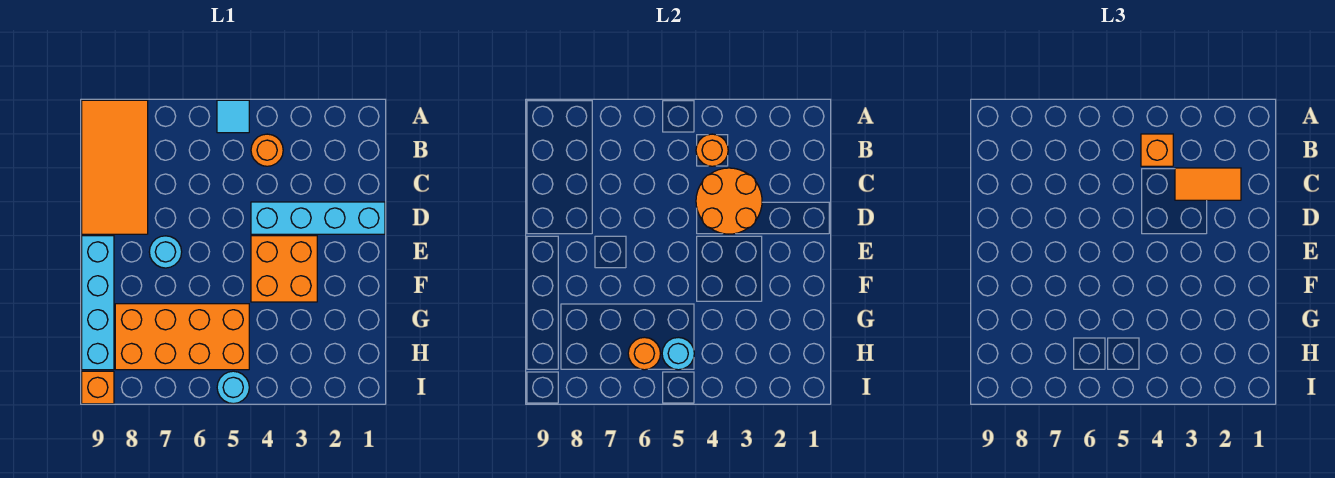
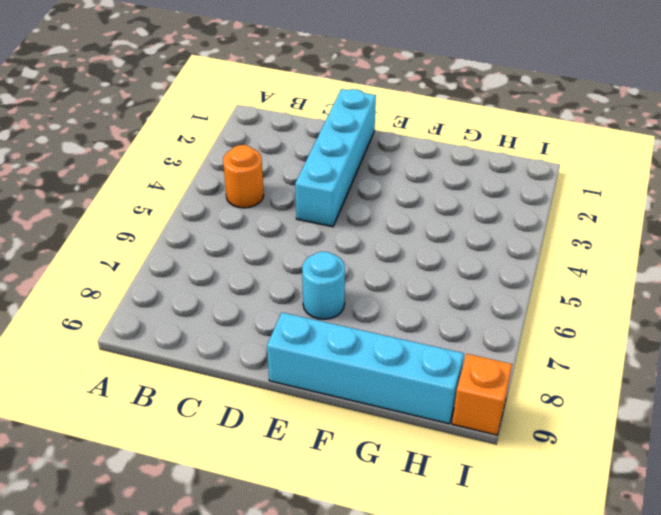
none -> cyan 1x1 tile [217,100,249,133]
none -> orange 2x4 tile [82,100,148,234]
none -> orange 2x2 brick [251,236,317,302]

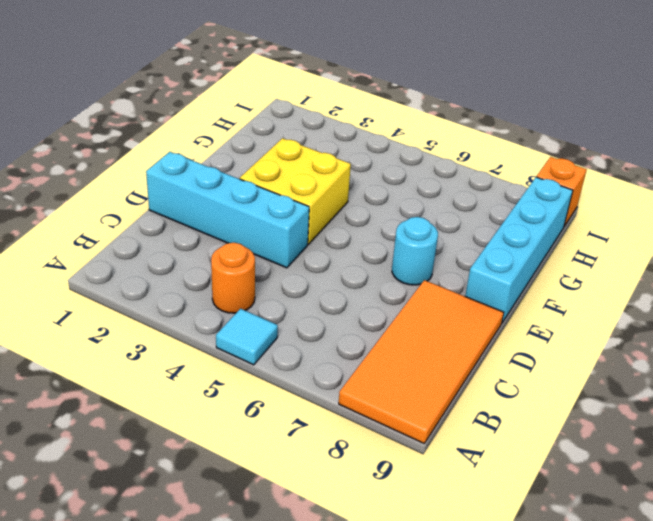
yellow 2x2 brick [240,138,351,244] -> orange 2x2 brick [251,236,317,302]
none -> orange 2x4 brick [115,304,249,370]
none -> cyan 1x1 round brick [217,371,249,404]
none -> orange 1x1 round brick [696,134,728,166]

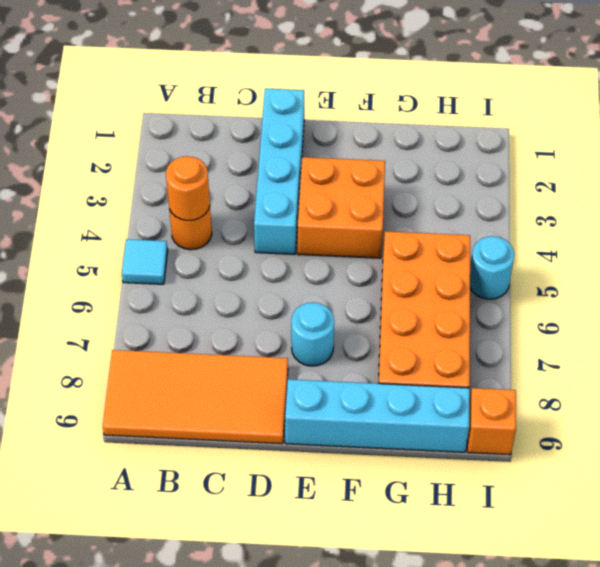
none -> orange 2x2 round brick [696,168,762,234]
none -> cyan 1x1 round brick [662,337,694,370]
none -> orange 1x1 round brick [628,337,660,370]

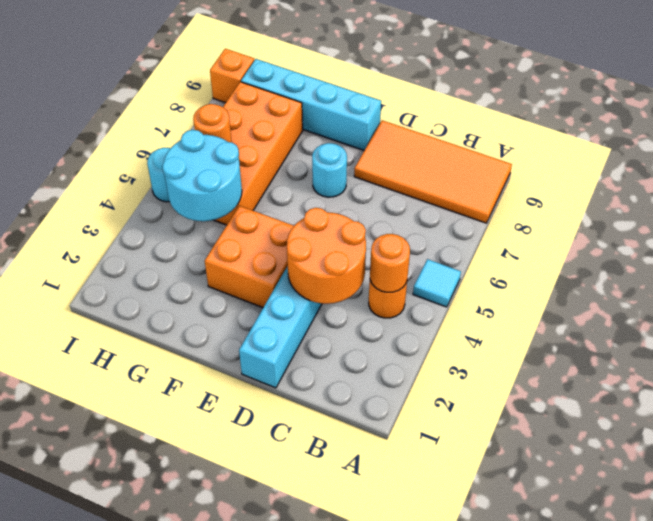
cyan 2x2 round brick [162,130,242,221] -> cyan 1x1 round brick [662,337,694,370]
none -> orange 1x1 brick [1141,134,1173,166]
none -> orange 1x2 tile [1175,168,1241,200]

